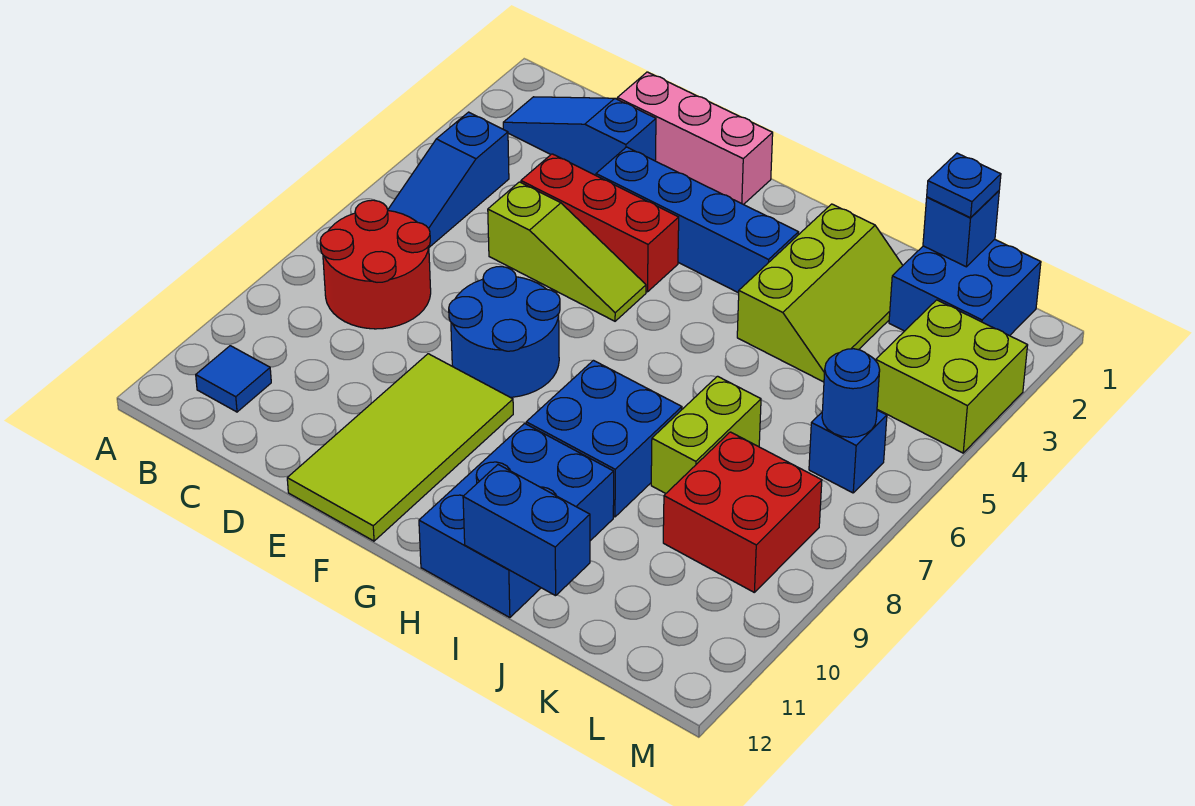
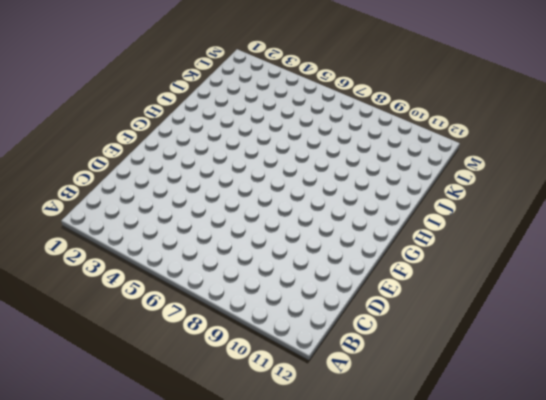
none -> blue 1x3 slope [503,97,656,175]
none -> blue 1x3 slope [388,112,509,247]
none -> red 2x2 round brick [320,200,431,329]

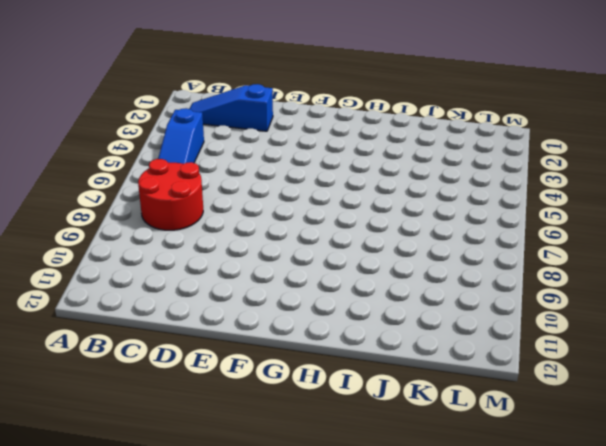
none -> blue 1x1 tile [196,346,271,412]
none -> pink 1x3 brick [617,72,773,205]
none -> red 1x3 brick [521,154,679,292]

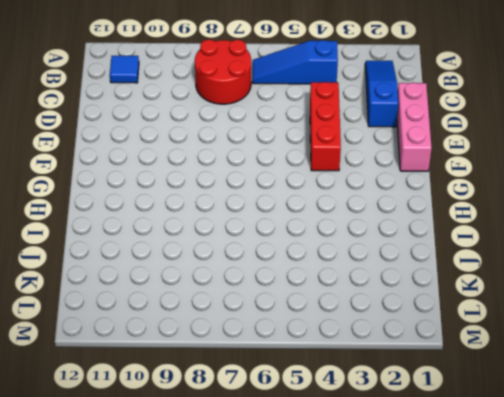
none -> lime 1x3 slope [488,182,646,321]
none -> blue 1x4 brick [596,147,799,293]
none -> blue 2x2 round brick [449,267,560,397]

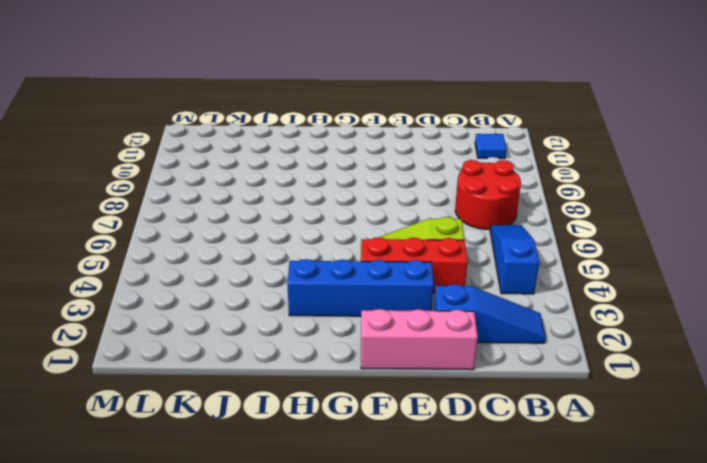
none -> blue 2x2 round brick [449,267,560,397]
none -> lime 2x4 tile [287,354,513,541]
none -> blue 2x2 brick [526,360,682,517]

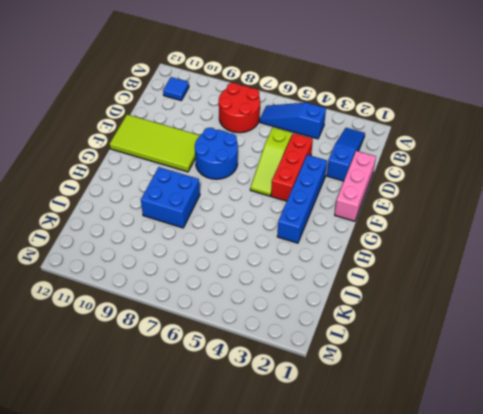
none -> blue 2x3 brick [419,423,614,618]
none -> lime 2x3 slope [737,204,903,382]
none -> lime 1x2 brick [651,376,761,493]

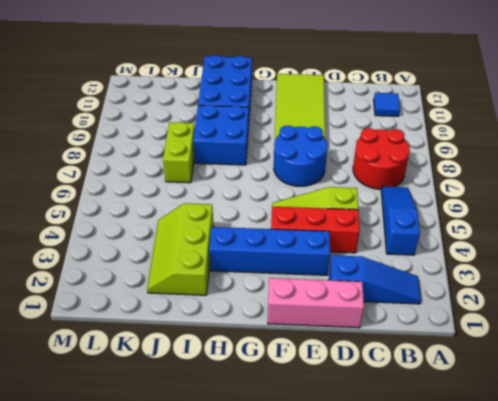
none -> blue 2x2 brick [889,239,1041,336]
none -> red 2x2 brick [663,432,822,592]
none -> lime 2x2 brick [876,300,1028,453]

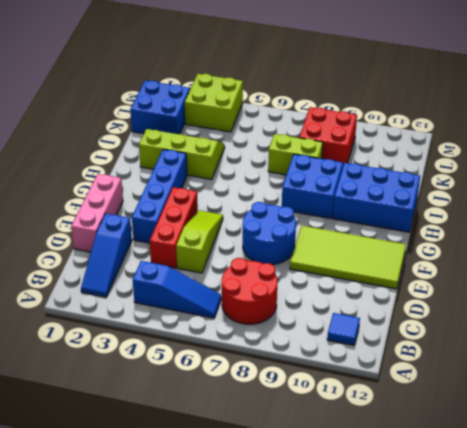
none -> blue 1x1 brick [809,410,887,493]
none -> blue 1x2 brick [463,465,590,596]
none -> blue 1x1 brick [923,191,999,267]

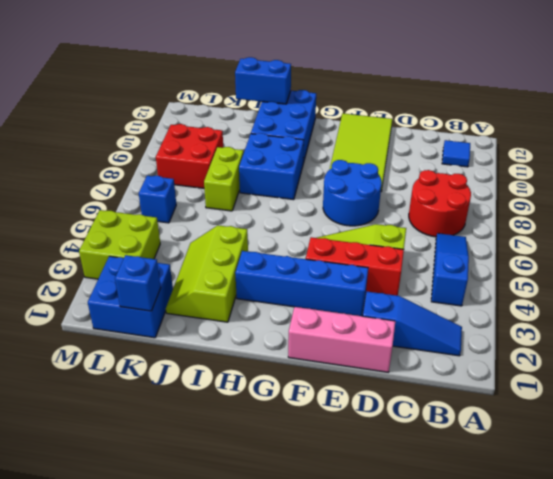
none -> blue 1x1 round brick [822,349,880,437]
none -> blue 1x1 plate [927,153,1001,218]

